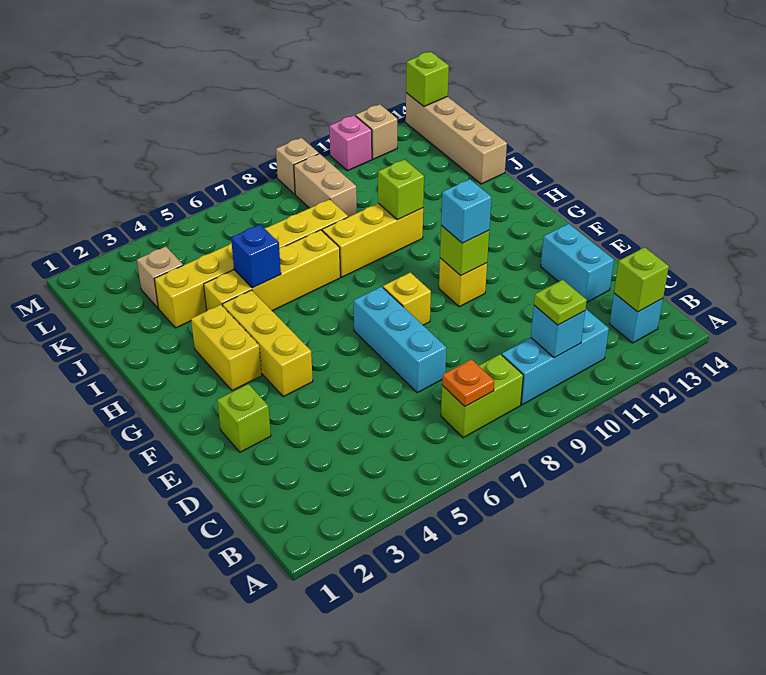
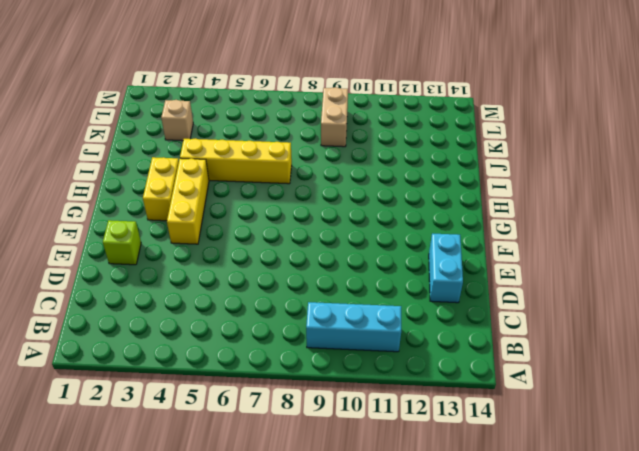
none -> lime 1x2 brick [441,354,523,438]
none -> cyan 1x1 brick [610,293,663,343]
none -> cyan 1x3 brick [354,287,446,393]

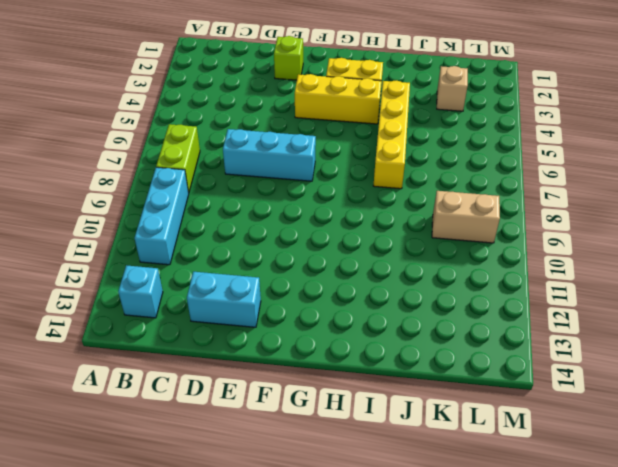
none -> yellow 1x1 brick [383,272,431,325]
none -> yellow 1x1 brick [439,258,487,307]
none -> yellow 1x3 brick [322,203,423,277]

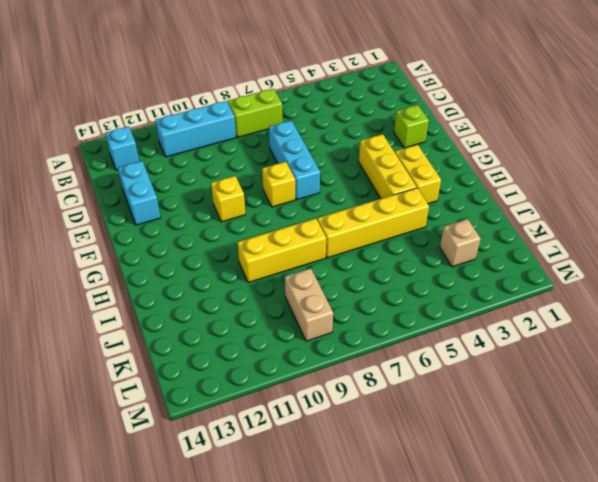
none -> yellow 1x6 brick [154,199,348,328]
none -> tan 1x4 brick [406,93,507,184]
none -> tan 1x1 brick [276,138,319,194]

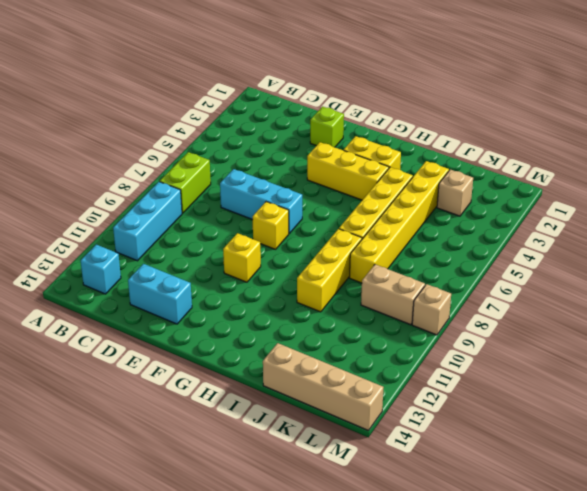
none -> pink 1x1 brick [329,115,372,171]
none -> tan 1x1 brick [355,104,397,159]
none -> orange 1x1 plate [442,359,494,407]

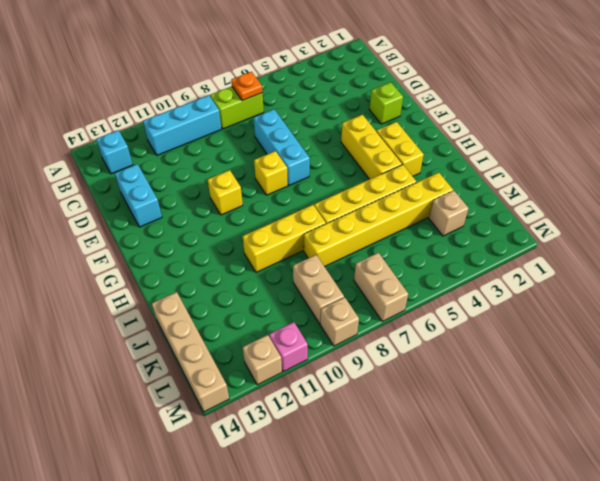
tan 1x2 brick [354,253,408,321] -> none
none -> cyan 1x1 brick [531,305,585,358]
none -> lime 1x1 brick [614,247,669,312]
none -> lime 1x1 brick [440,226,489,276]

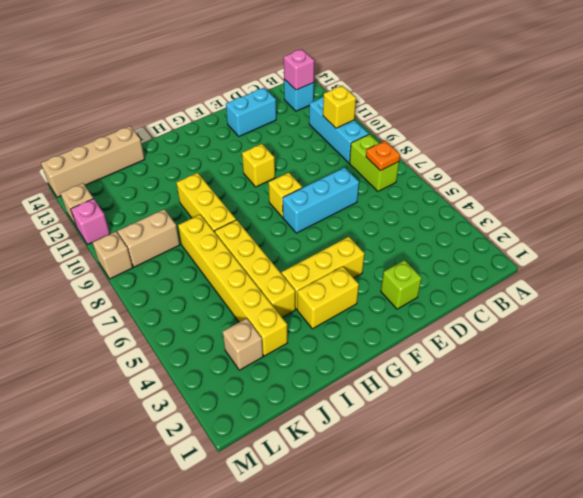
yellow 1x1 brick [323,85,356,128] -> cyan 1x1 brick [531,305,585,358]
pink 1x1 brick [284,49,314,90] -> lime 1x1 brick [614,247,669,312]
none -> lime 1x1 brick [440,226,489,276]
none -> blue 1x1 brick [231,225,281,288]
none -> lime 1x1 brick [378,159,424,220]

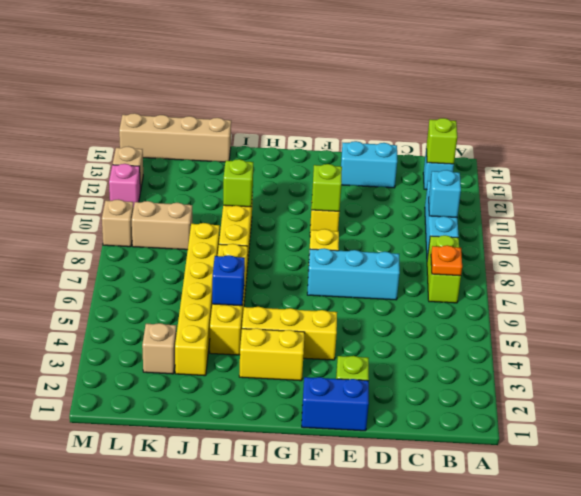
blue 1x2 brick [302,377,369,431] -> none
none -> lime 1x1 brick [406,52,449,106]
none -> lime 1x1 plate [534,280,587,325]
none -> cyan 1x1 brick [441,179,491,243]

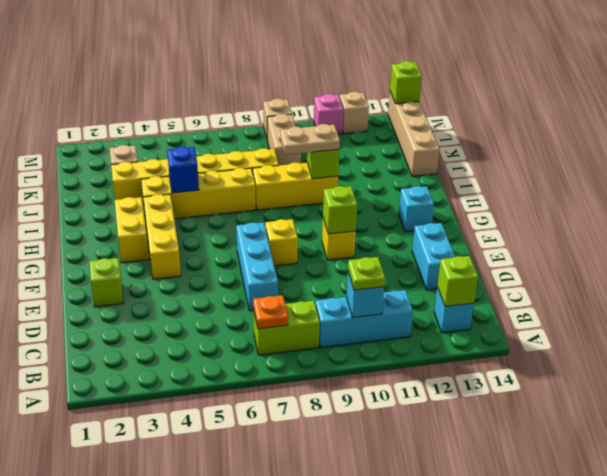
cyan 1x1 brick [399,186,434,232] -> cyan 1x1 brick moved to [441,179,491,243]
tan 1x2 plate [280,124,340,155] -> none

